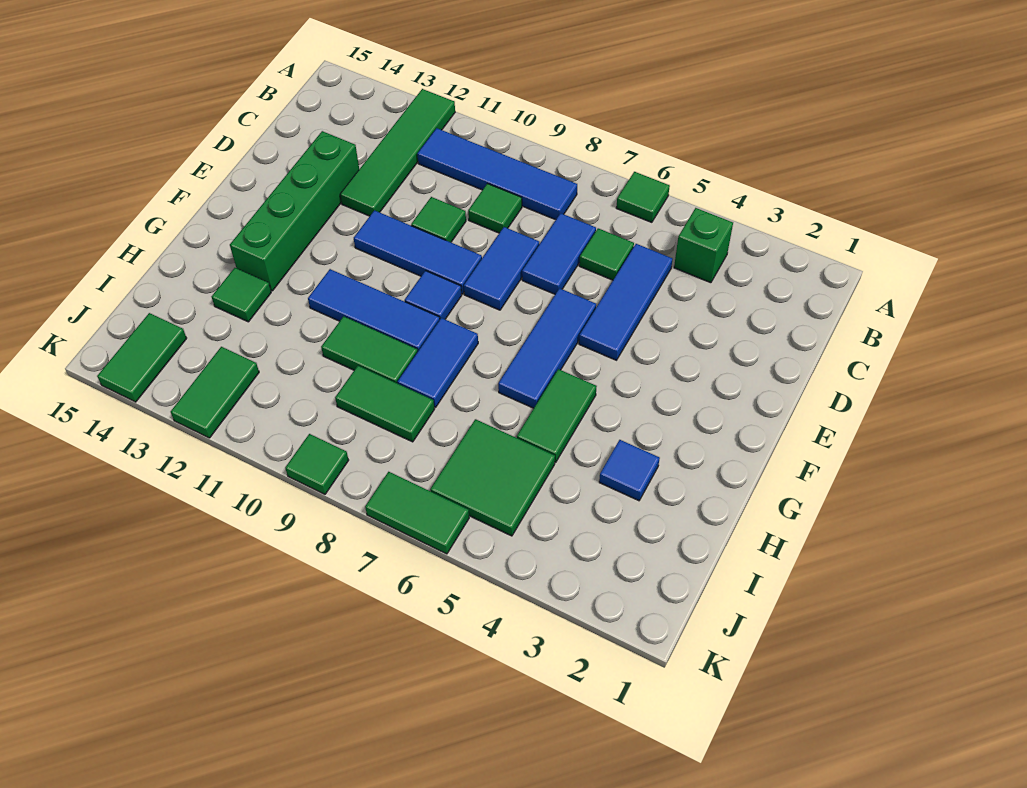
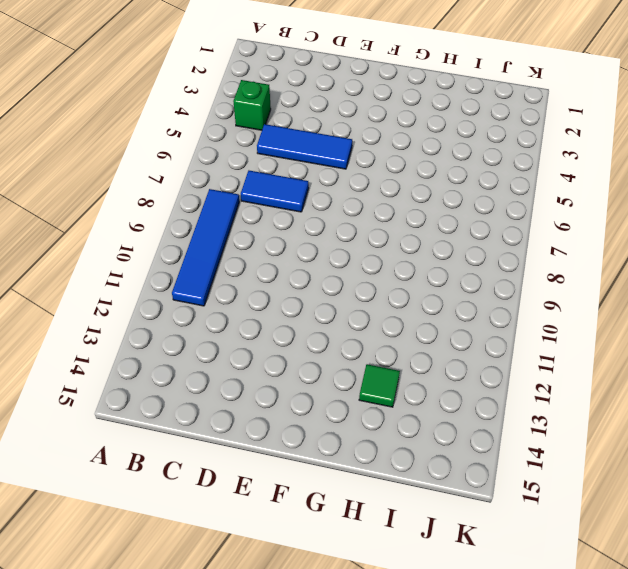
none -> green 1x1 tile [616,172,670,222]
none -> green 1x4 tile [340,89,455,216]
none -> green 1x1 tile [579,228,634,280]

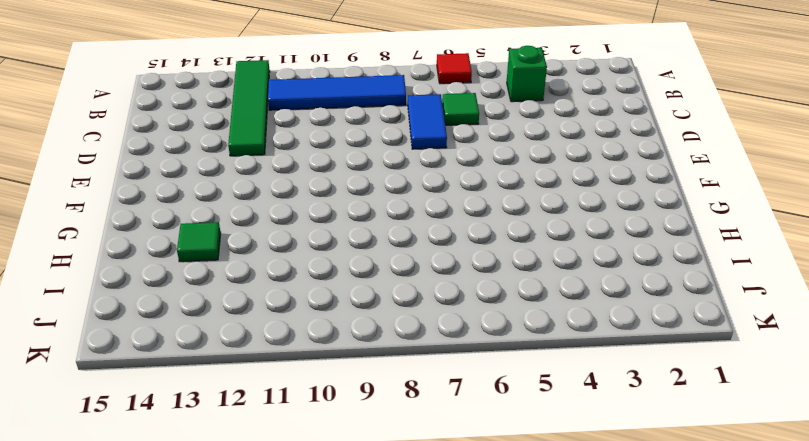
red 1x1 tile [437,53,472,84] -> green 1x1 tile [616,172,670,222]
none -> blue 1x3 tile [579,244,673,360]
none -> green 1x1 tile [468,184,522,233]
none -> blue 1x2 tile [464,227,539,310]

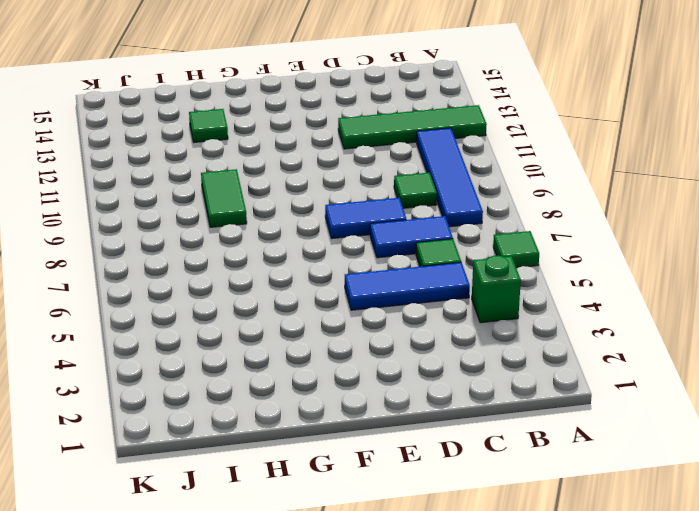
none -> green 1x1 tile [411,197,466,242]
none -> green 1x4 brick [230,131,359,291]
none -> blue 1x3 tile [498,288,596,408]

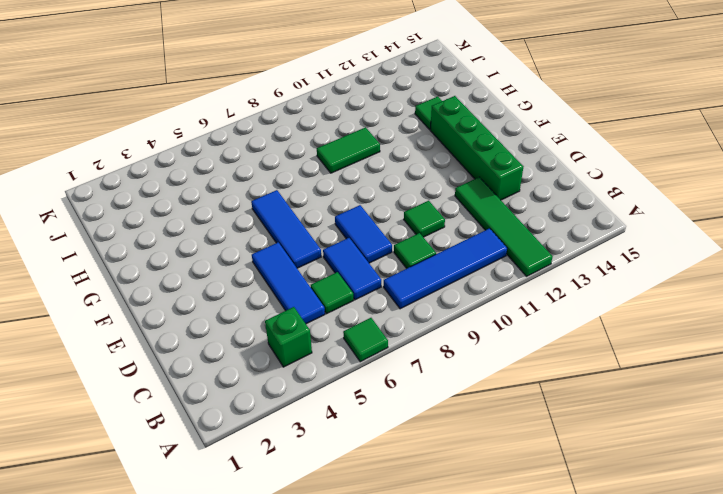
none -> blue 1x3 tile [354,210,482,294]
none -> blue 1x1 tile [405,271,462,319]
none -> green 1x2 tile [517,369,597,462]

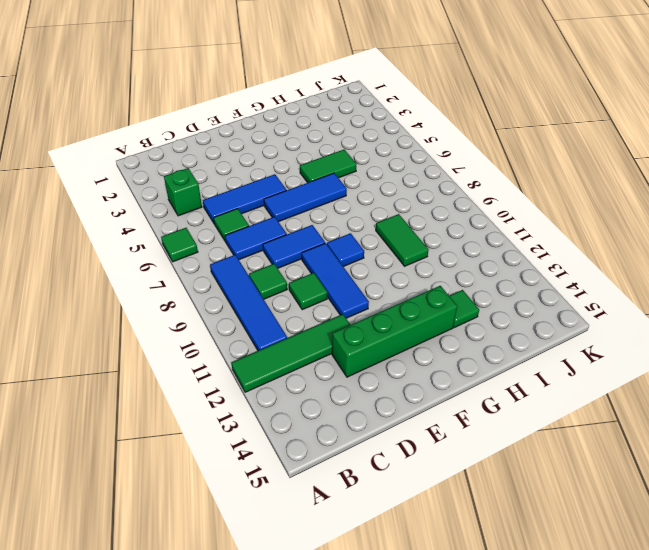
none -> blue 1x2 tile [398,318,478,407]
none -> blue 1x3 tile [308,269,440,351]
none -> blue 1x1 tile [599,440,660,501]

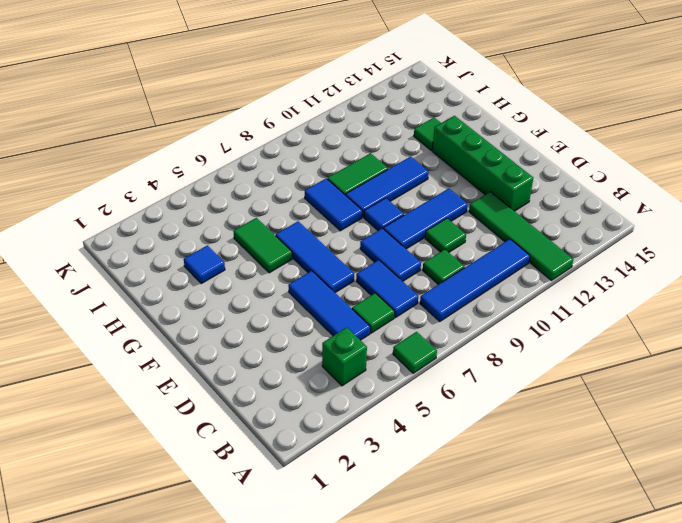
none -> green 2x2 tile [430,419,555,536]
none -> green 1x2 tile [335,366,434,442]
none -> green 1x2 tile [171,347,259,438]

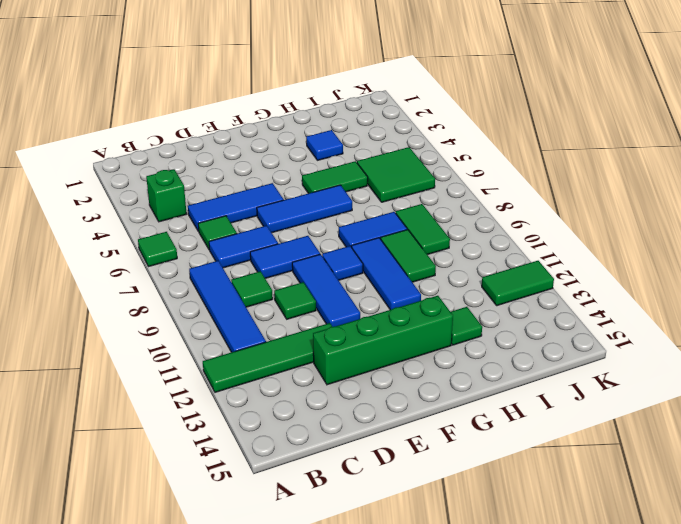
none -> green 1x2 tile [97,313,187,402]
none -> green 1x2 tile [365,472,469,554]
none -> green 1x1 tile [285,434,349,494]

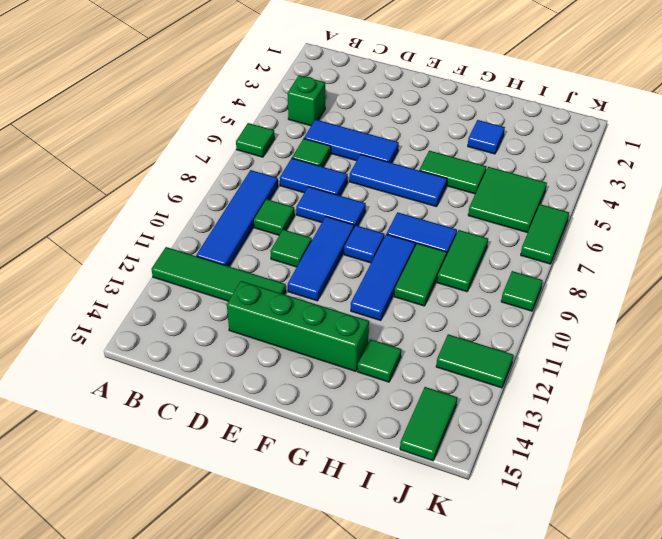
green 1x2 tile [400,387,457,461] -> green 1x2 tile turned to [97,313,187,402]

